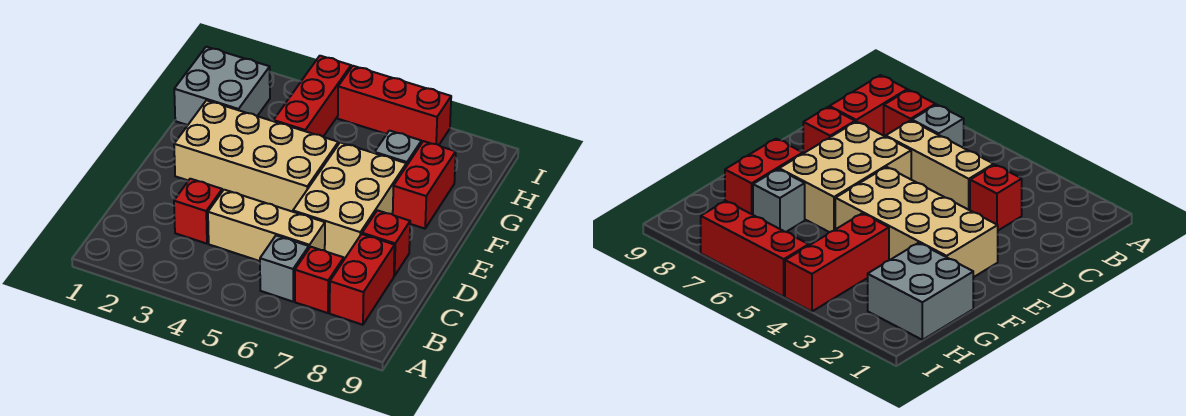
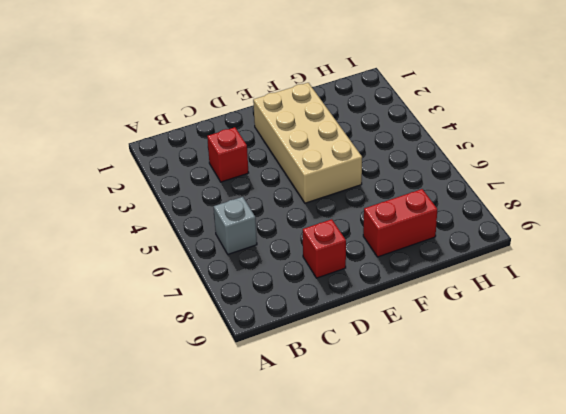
none -> red 1x1 brick [295,247,344,313]
none -> red 1x2 brick [330,234,395,325]
none -> tan 1x3 brick [208,190,325,261]

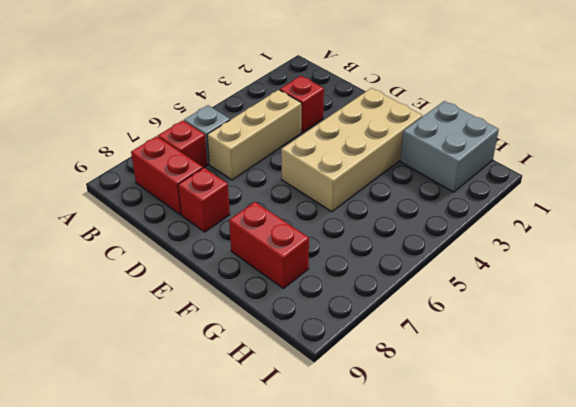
none -> tan 2x3 brick [293,142,406,259]
none -> red 1x3 brick [274,56,351,137]
none -> grey 1x1 brick [375,131,422,166]

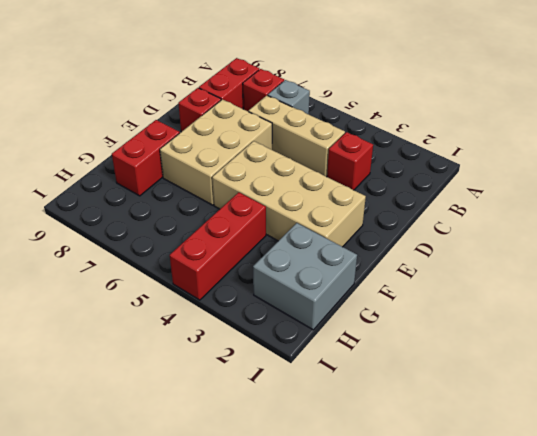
none -> grey 1x1 brick [375,131,422,166]
none -> red 1x3 brick [338,66,451,145]

